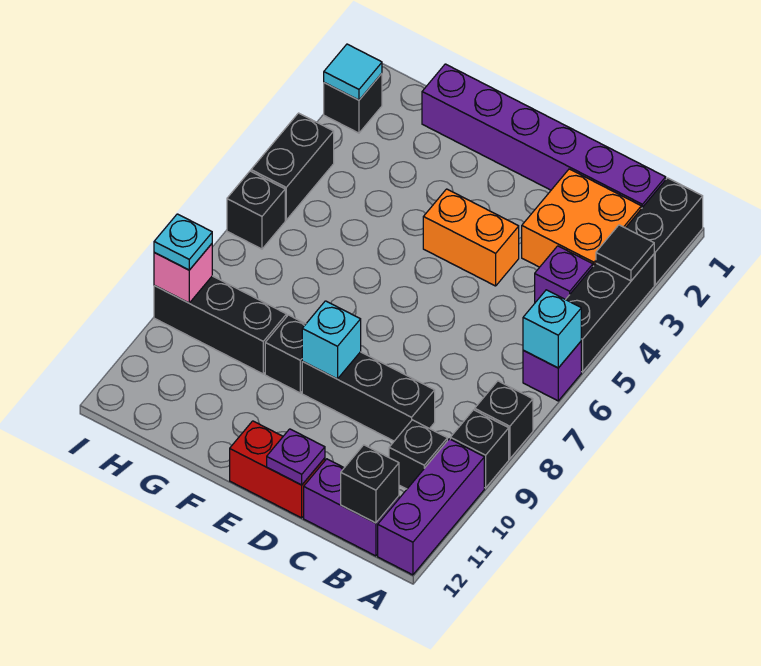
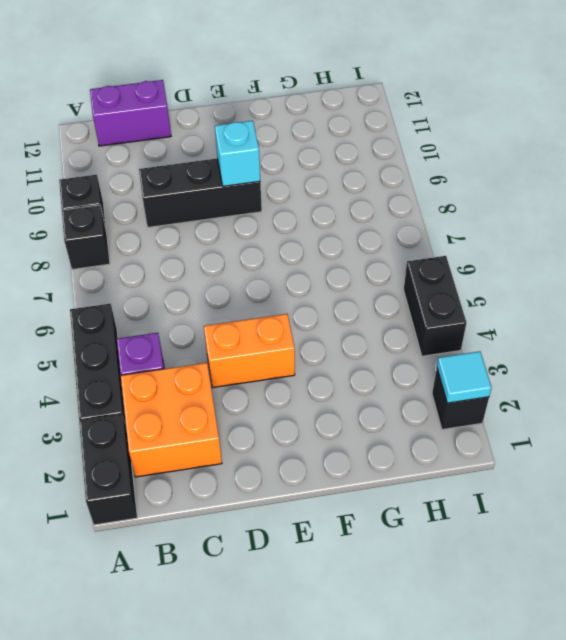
none -> purple 1x1 brick [523,342,581,401]
none -> purple 1x3 brick [378,439,484,575]
none -> purple 1x6 brick [422,64,666,209]

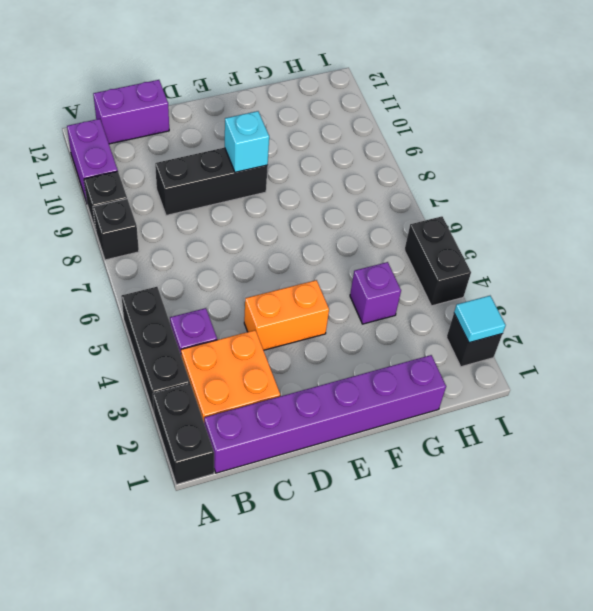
purple 1x2 brick [67,119,118,202] -> purple 1x3 brick [378,439,484,575]
purple 1x1 brick [350,262,401,324] -> purple 1x1 brick moved to [523,342,581,401]
none -> black 1x1 brick [389,420,447,489]
none -> red 1x2 brick [230,421,325,518]
none -> black 1x1 brick [265,315,306,393]

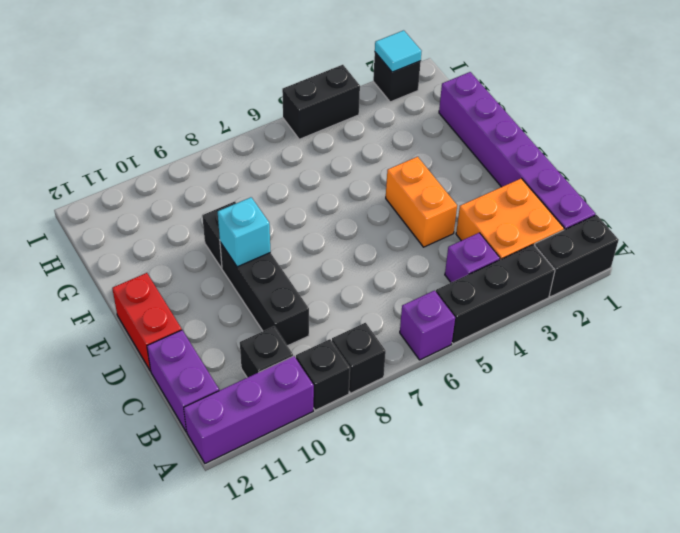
none -> black 1x3 brick [154,276,287,374]
none -> black 1x1 brick [227,171,285,249]
none -> black 1x1 tile [596,225,654,281]

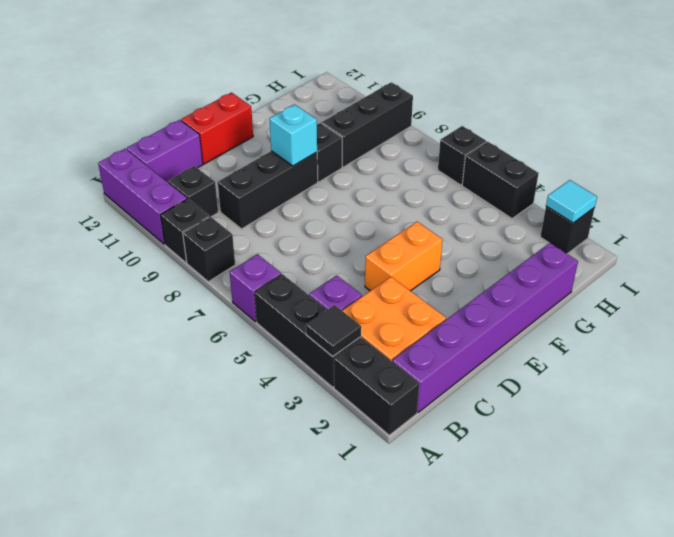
none -> cyan 1x1 brick [523,290,581,368]
none -> black 1x1 brick [341,445,399,523]
none -> purple 1x1 plate [267,429,325,485]

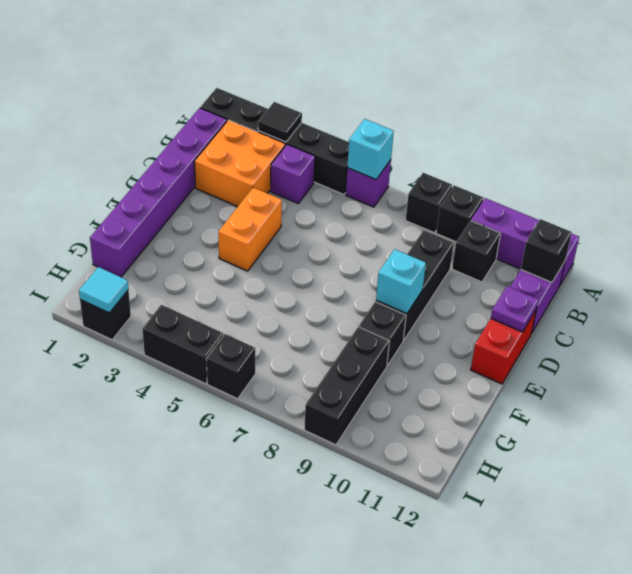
none -> pink 1x1 brick [154,244,212,303]
none -> cyan 1x1 plate [154,214,212,270]

